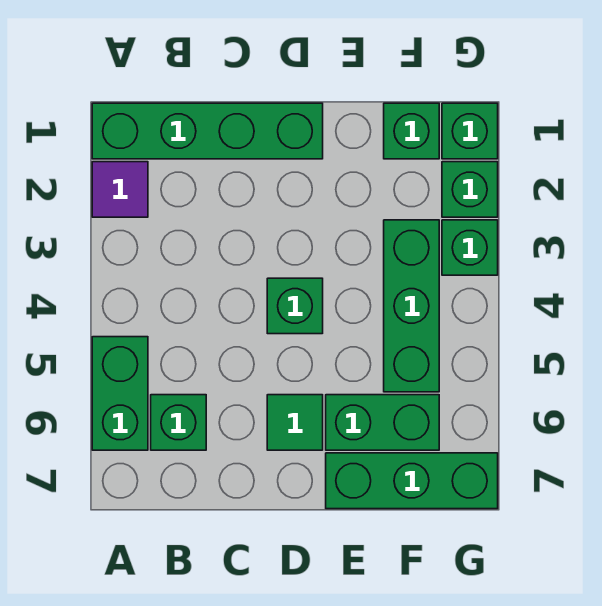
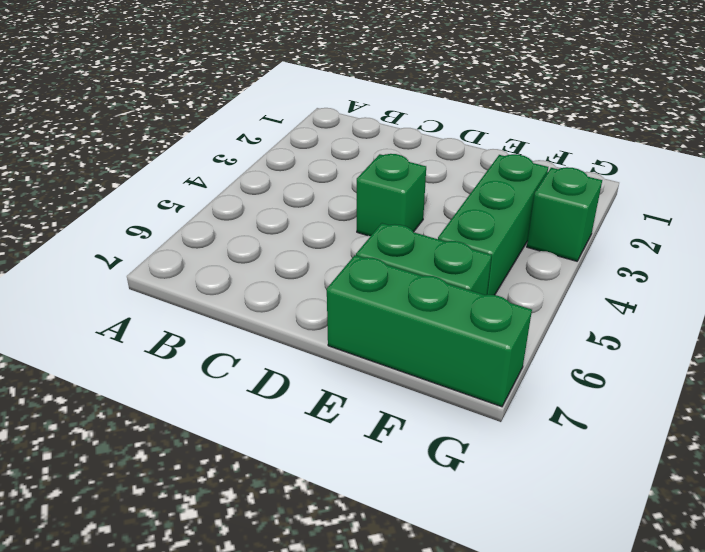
none -> green 1x4 brick [92,103,323,159]
none -> purple 1x1 tile [92,162,148,217]
none -> green 1x2 brick [92,337,148,450]

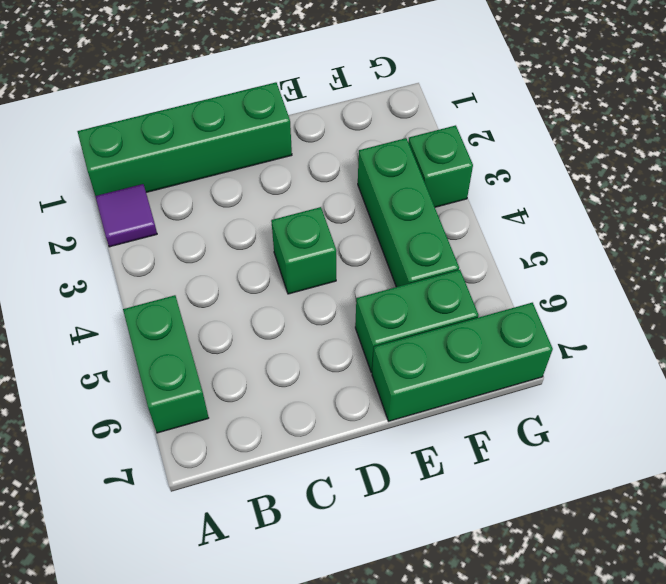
none -> green 1x1 brick [151,395,206,450]
none -> green 1x1 tile [267,395,323,450]
none -> green 1x1 brick [384,103,439,159]

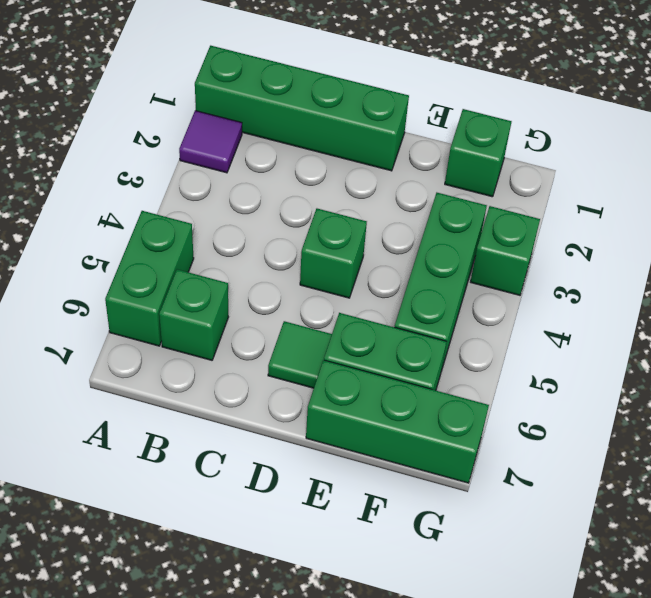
none -> green 1x1 brick [442,103,498,159]
none -> green 1x1 brick [442,162,498,217]

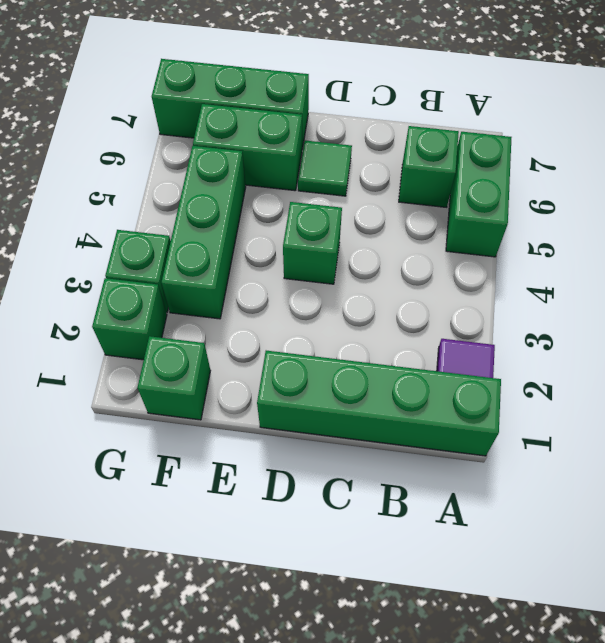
none -> green 1x1 brick [442,103,498,159]

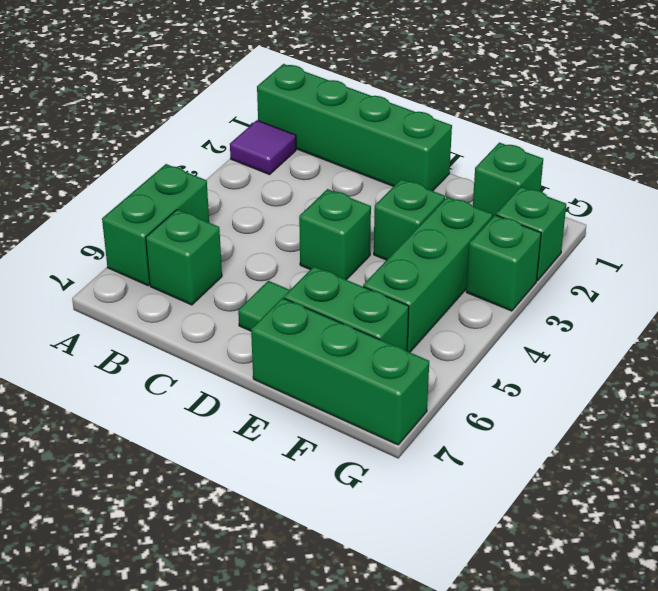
green 1x1 brick [374,179,445,260] -> green 1x1 brick moved to [442,103,498,159]

